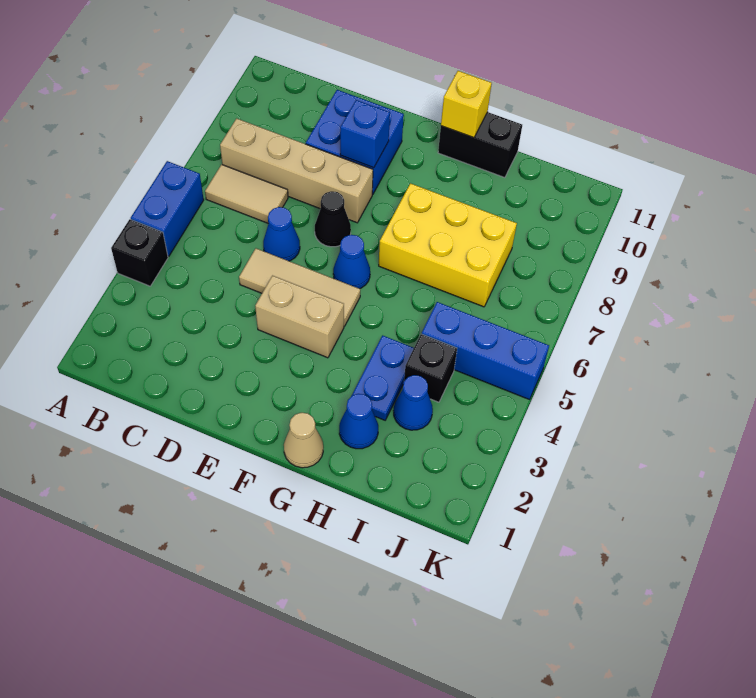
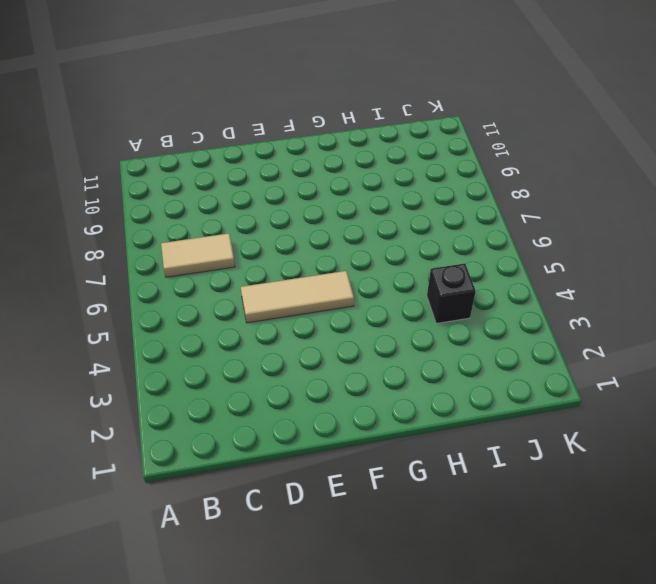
none -> black 1x1 brick [111,219,168,286]
none -> blue 1x2 brick [131,161,204,256]
none -> tan 1x4 brick [220,118,373,223]

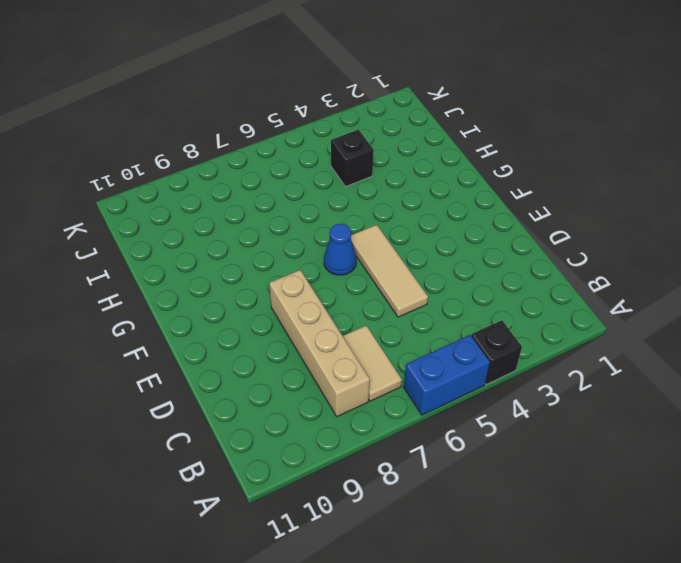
none -> blue 1x1 cone [263,207,300,261]
none -> blue 2x2 brick [306,90,404,195]
none -> tan 1x2 brick [255,276,344,358]

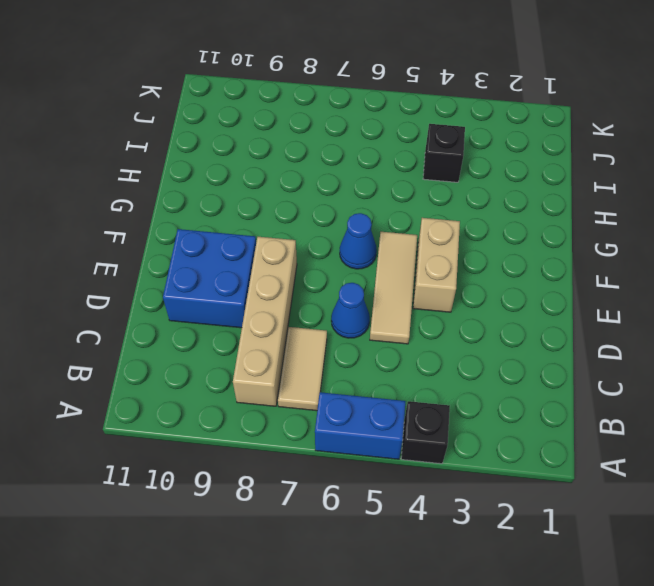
none -> black 1x1 cone [315,191,351,247]
none -> tan 1x1 cone [284,413,323,468]
none -> yellow 2x3 brick [379,183,517,307]

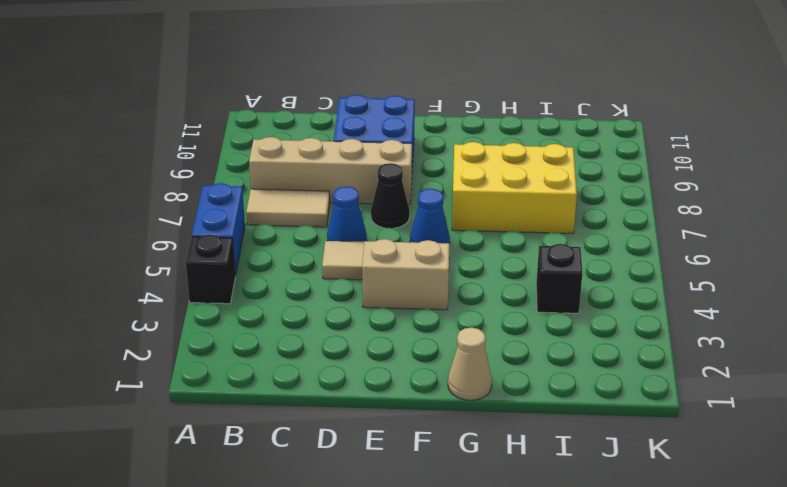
none -> black 1x2 brick [438,112,522,178]
none -> blue 1x1 cone [339,394,378,449]
none -> blue 1x2 plate [352,335,414,420]

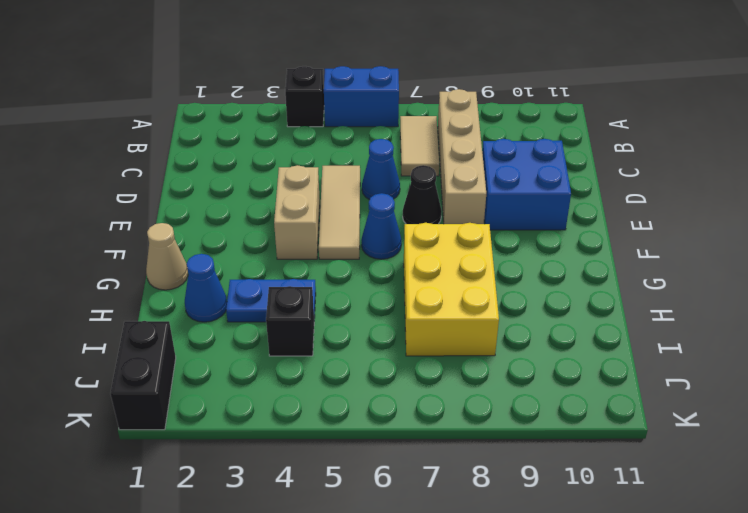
black 1x2 brick [110,321,176,430] -> black 1x2 brick moved to [438,112,522,178]
none -> blue 1x1 cone [394,375,433,430]
none -> blue 1x3 brick [422,302,549,400]
none -> blue 1x1 brick [340,100,390,168]

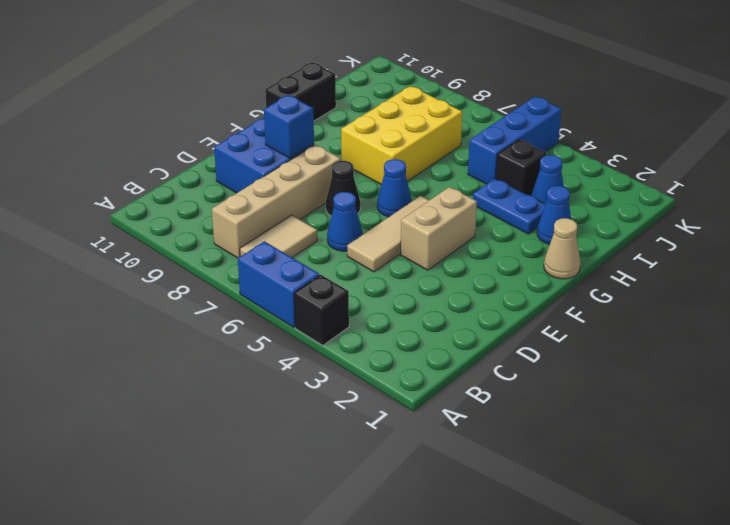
none -> yellow 1x1 brick [441,71,492,138]

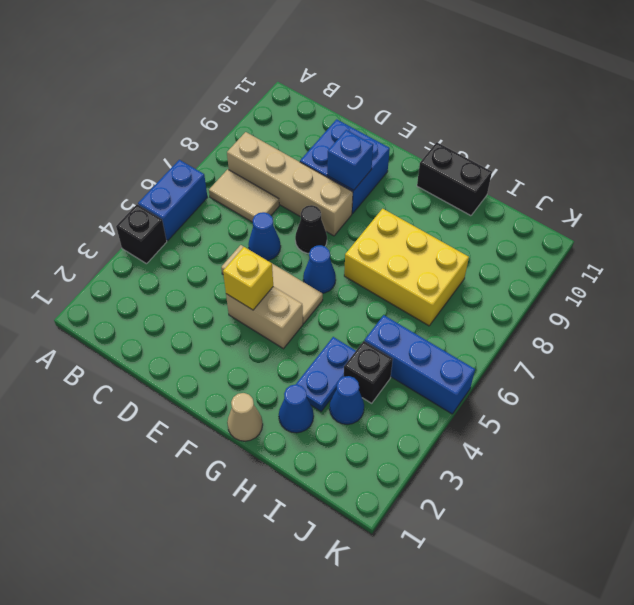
yellow 1x1 brick [223,247,273,310] -> yellow 1x1 brick moved to [441,71,492,138]

